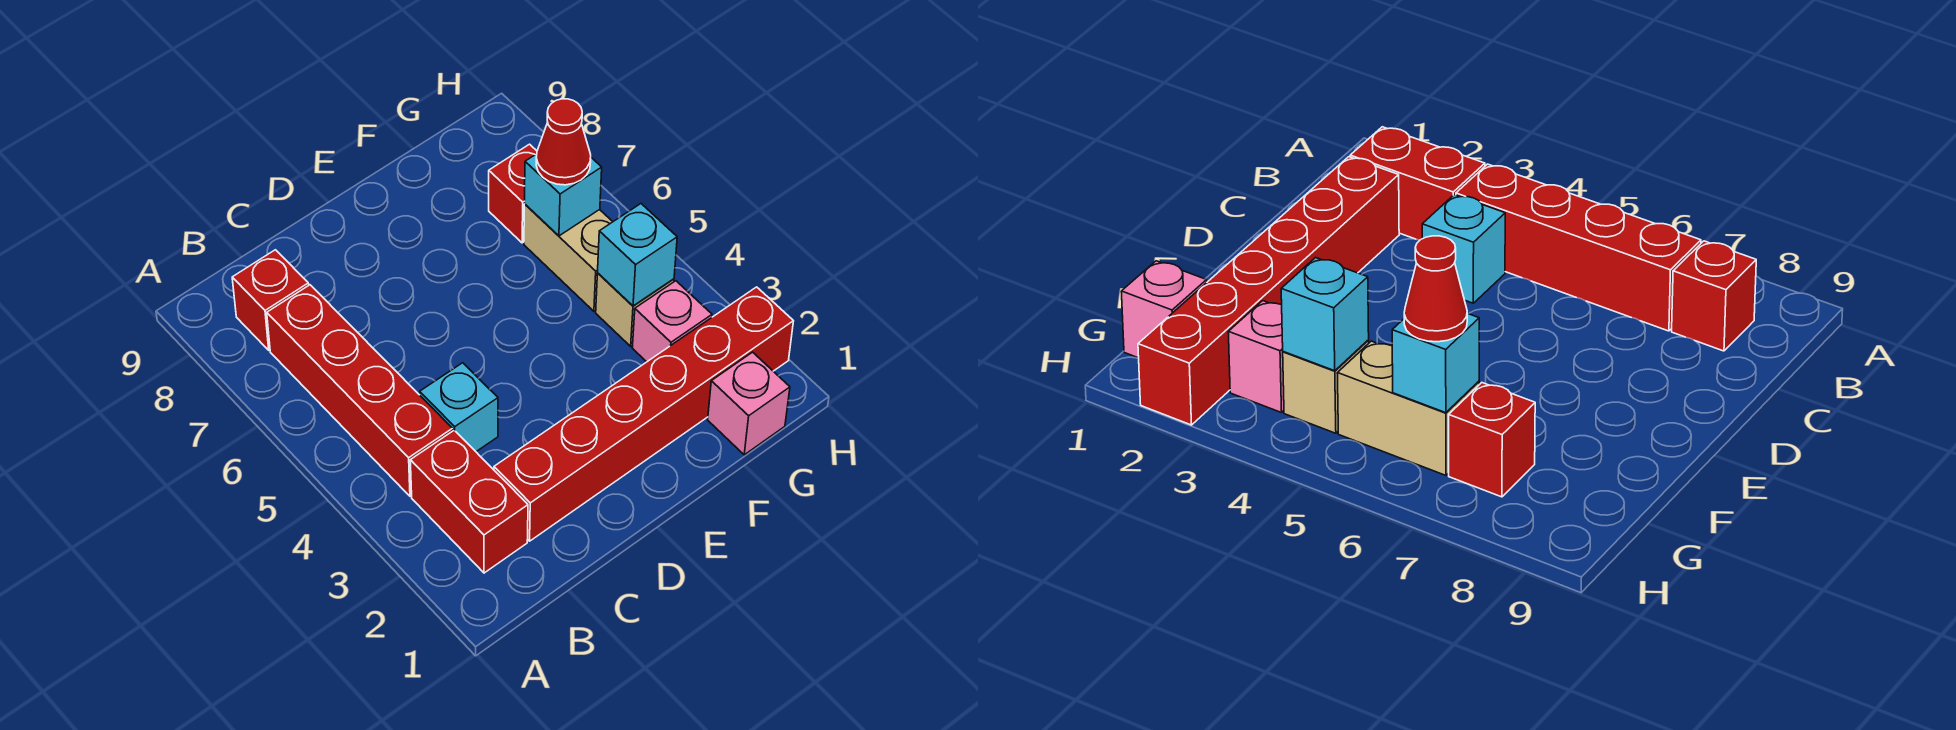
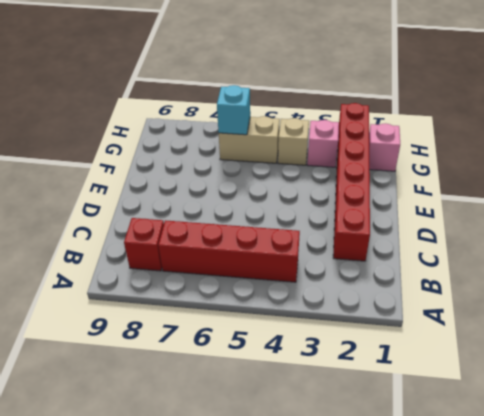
none -> red 1x2 brick [410,430,528,573]
none -> cyan 1x1 brick [420,363,498,451]
none -> red 1x1 brick [489,144,537,243]

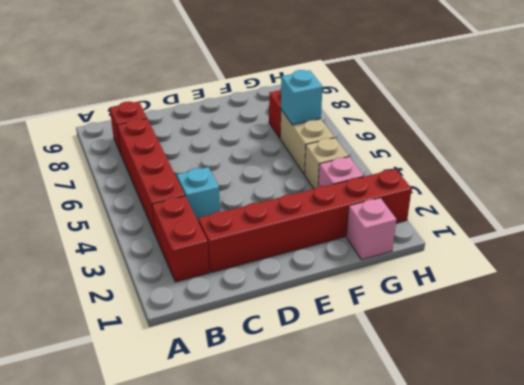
none -> cyan 1x1 brick [598,204,677,306]
none -> red 1x1 cone [536,99,591,185]

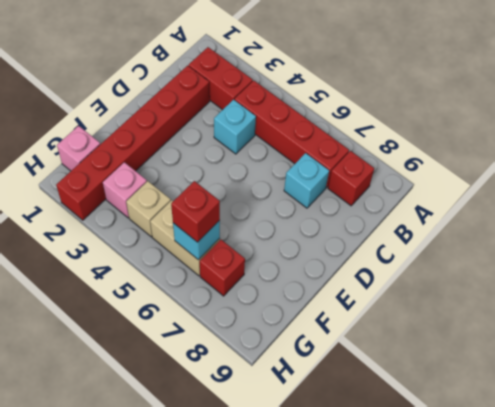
cyan 1x1 brick [284,153,329,208] -> cyan 1x1 brick moved to [598,204,677,306]
red 1x1 brick [171,181,220,242] -> red 1x1 cone [536,99,591,185]

